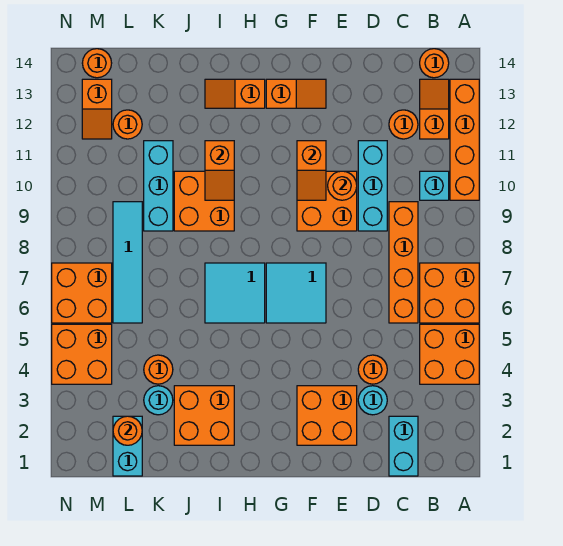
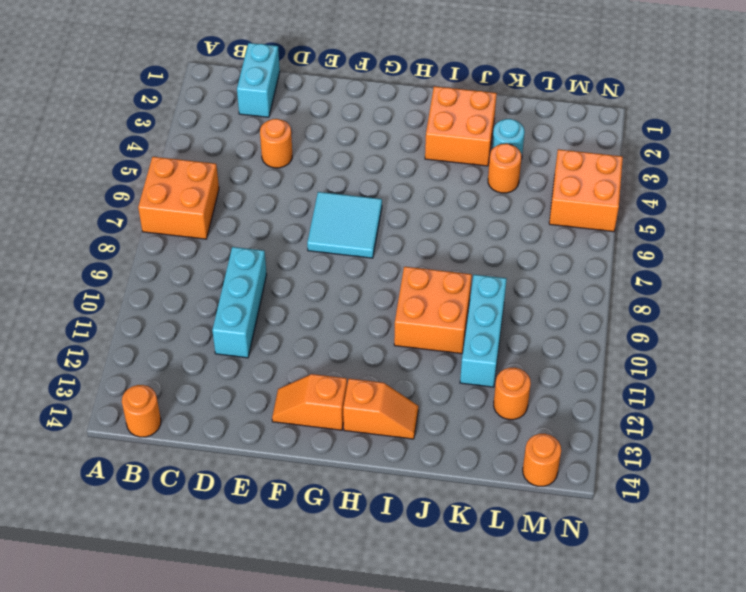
none -> orange 2x2 brick [420,324,479,384]
none -> orange 1x4 brick [450,79,479,200]
none -> cyan 1x1 brick [420,171,449,200]
none -> orange 1x2 slope [420,79,449,139]

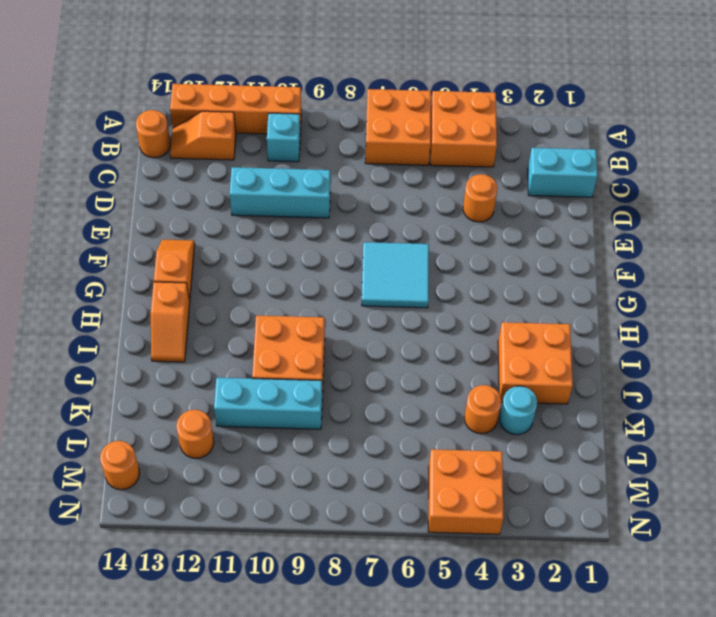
none -> orange 1x4 brick [389,202,418,323]
none -> orange 1x1 round brick [389,110,418,139]
none -> cyan 1x1 round brick [358,386,387,415]
none -> orange 2x2 brick [297,386,357,445]

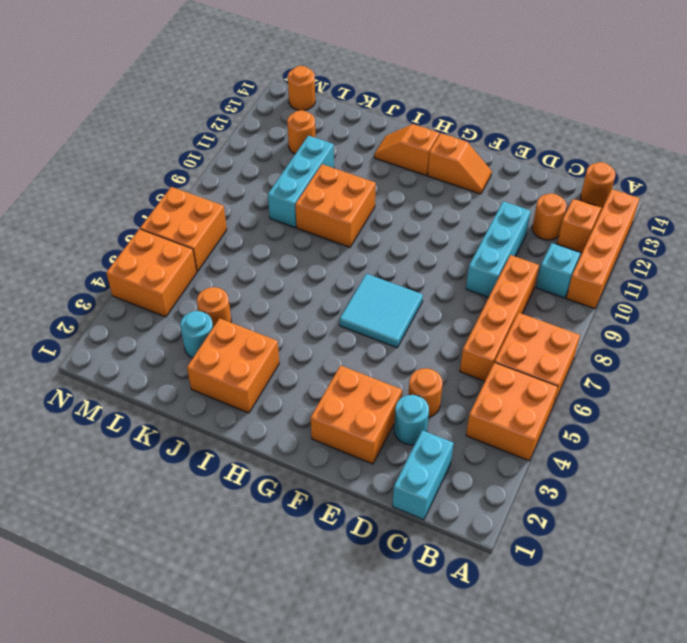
none -> orange 2x2 brick [297,171,357,231]
none -> cyan 2x2 tile [205,263,265,323]
none -> cyan 1x2 brick [113,416,142,476]
none -> cyan 1x4 tile [113,202,142,323]

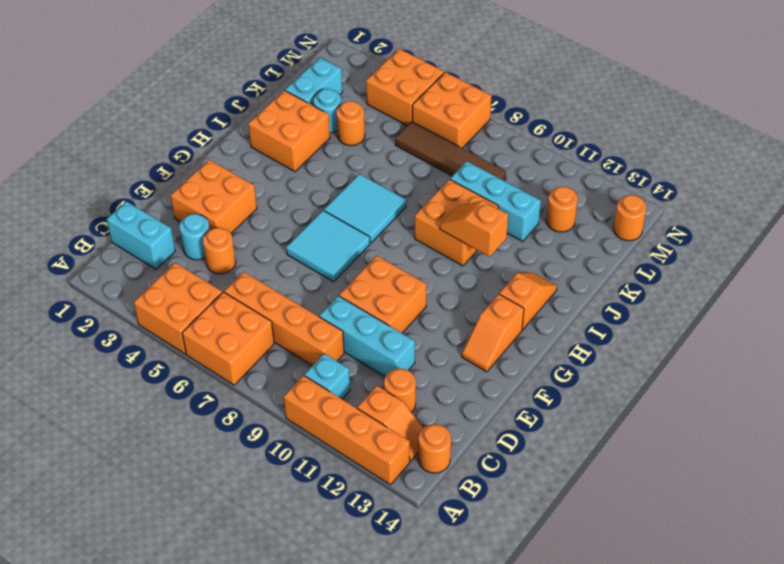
cyan 1x2 brick [285,58,342,106] -> cyan 1x2 brick turned to [113,416,142,476]
brown 1x4 tile [395,122,506,180] -> cyan 1x4 tile [113,202,142,323]
none -> orange 1x2 slope [82,79,112,139]
none -> orange 1x1 round brick [328,171,357,200]
none -> orange 1x2 slope [297,141,326,200]
none -> orange 1x1 round brick [113,416,142,445]

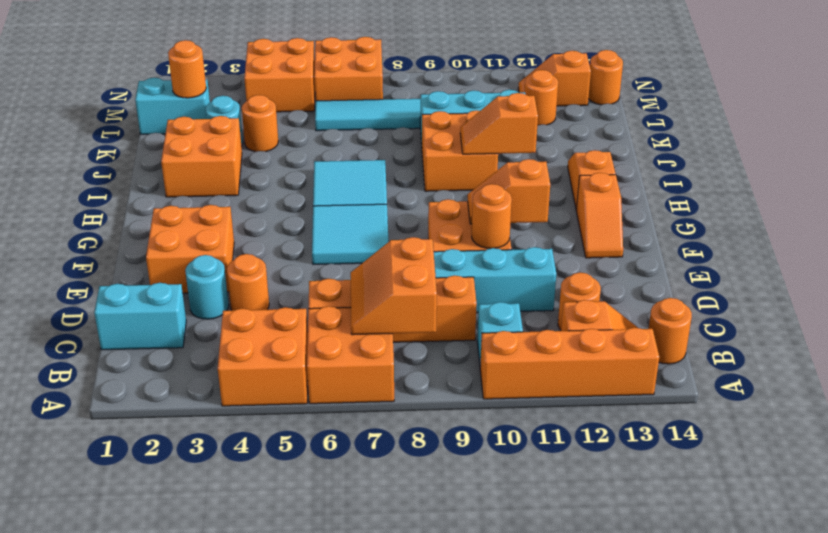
orange 2x2 slope [351,237,437,335] -> none

